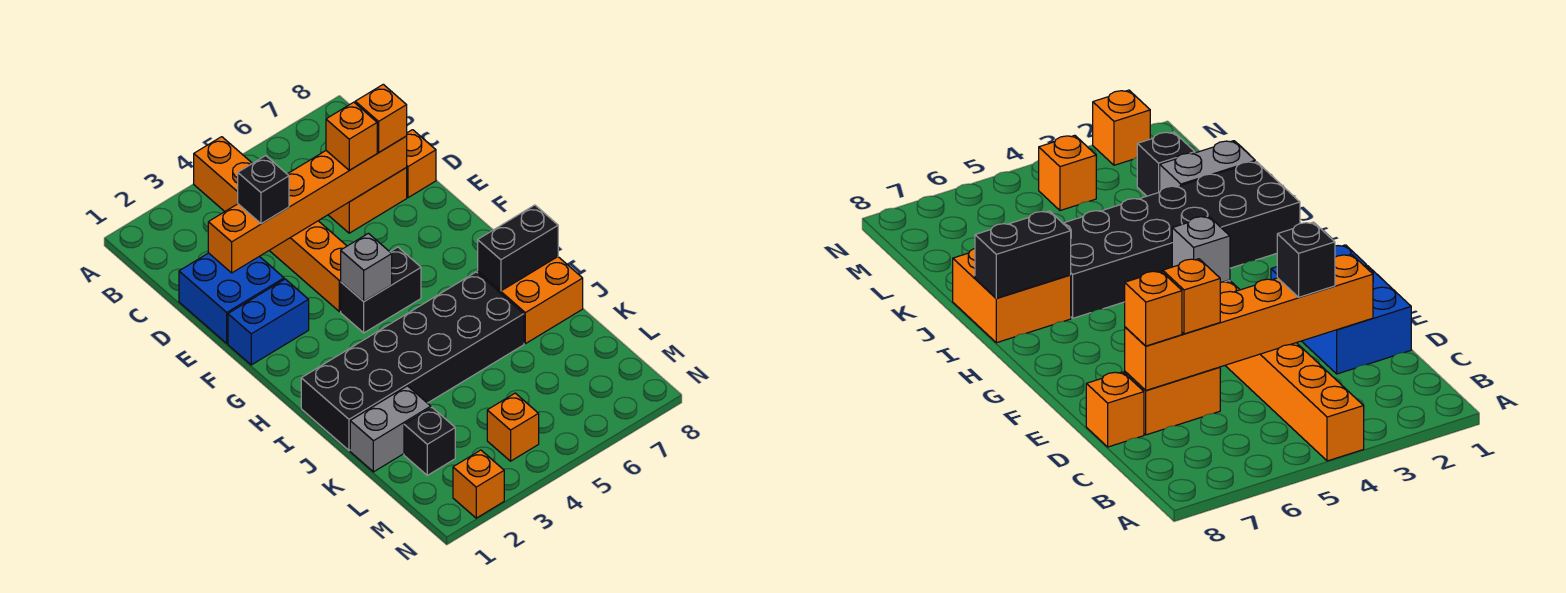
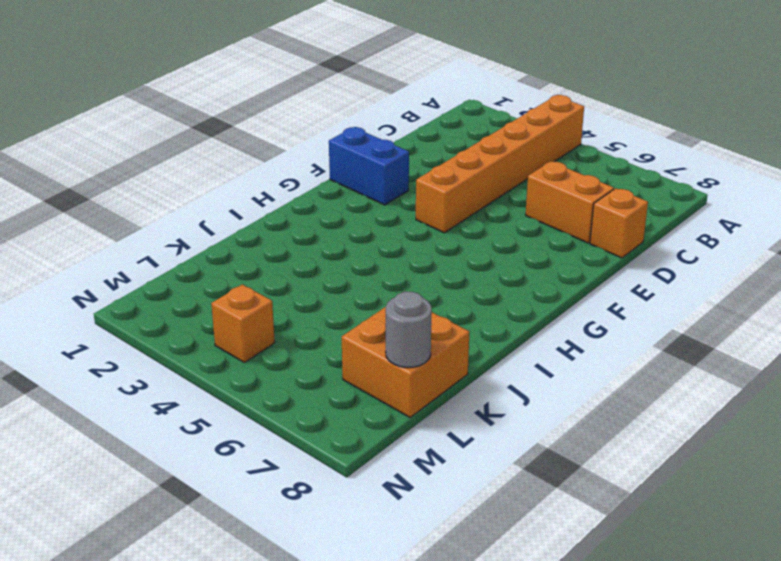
orange 2x2 brick [342,307,469,417] -> orange 2x2 brick moved to [478,257,583,344]
grey 1x1 round brick [386,292,432,368] -> none
none -> blue 2x2 brick [179,253,284,343]
none -> black 1x2 brick [341,247,421,333]
none -> black 2x6 brick [301,272,524,450]

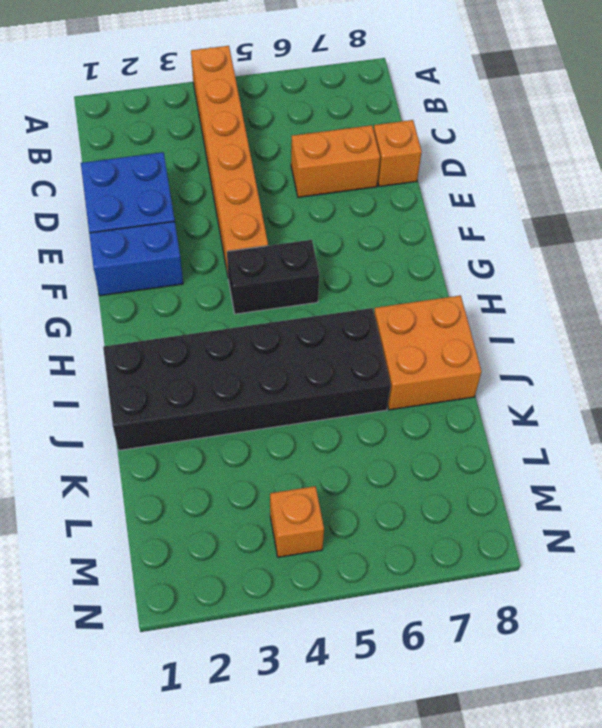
none -> grey 1x2 brick [350,386,431,472]
none -> black 1x1 brick [404,408,455,475]
none -> orange 1x1 brick [453,450,504,518]

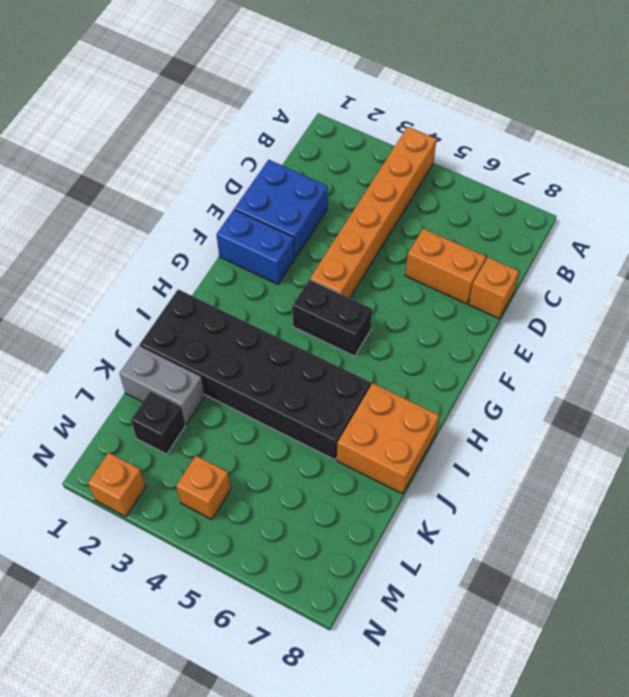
none -> orange 1x6 brick [208,136,407,273]
none -> grey 1x1 brick [341,233,392,301]
none -> black 1x2 brick [478,205,558,291]

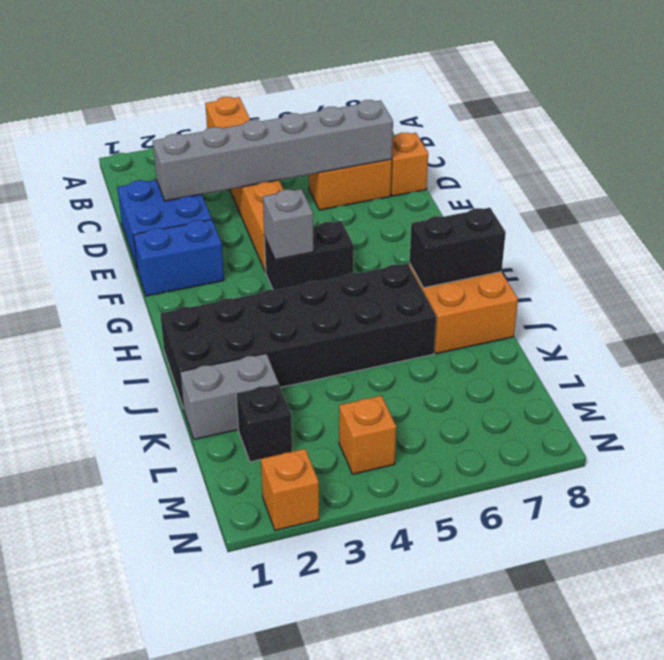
grey 1x6 brick [153,100,393,201] -> orange 1x6 brick [208,136,407,273]
none -> black 1x1 brick [238,156,289,224]
none -> orange 1x1 brick [326,102,377,170]
none -> orange 1x1 brick [355,84,407,152]

